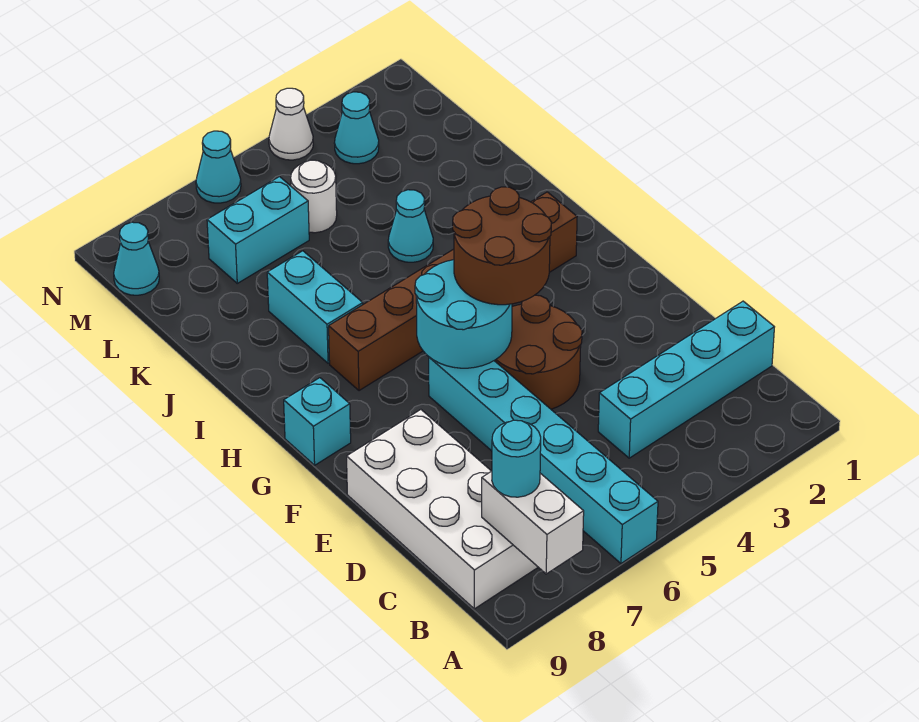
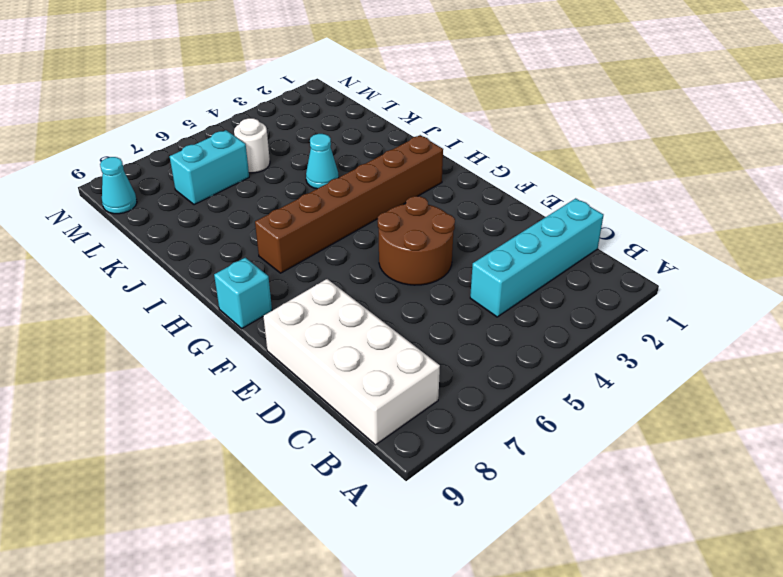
none -> cyan 1x6 brick [429,357,658,563]
none -> cyan 1x2 brick [267,251,363,363]
none -> cyan 1x1 cone [335,92,379,164]

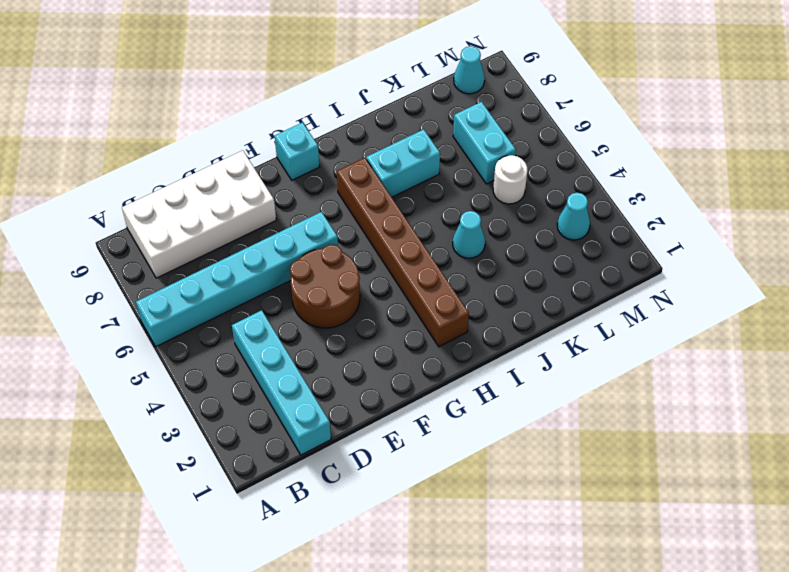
none -> white 1x1 cone [269,88,313,160]
none -> cyan 1x1 cone [196,131,241,203]
none -> white 1x2 brick [482,471,584,574]

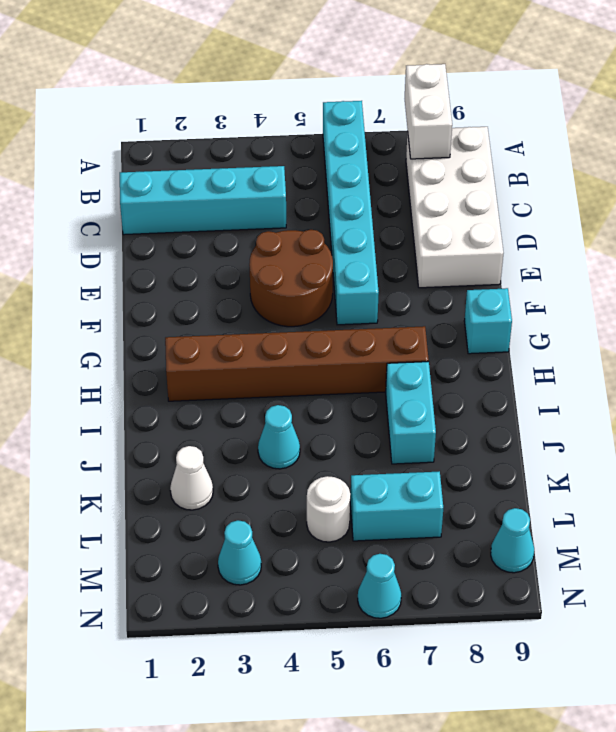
white 1x1 cone [170,446,213,510] -> white 1x1 cone moved to [269,88,313,160]
none -> cyan 2x2 round brick [415,260,512,368]
none -> cyan 1x1 round brick [492,420,541,497]
none -> brown 2x2 round brick [453,187,551,305]

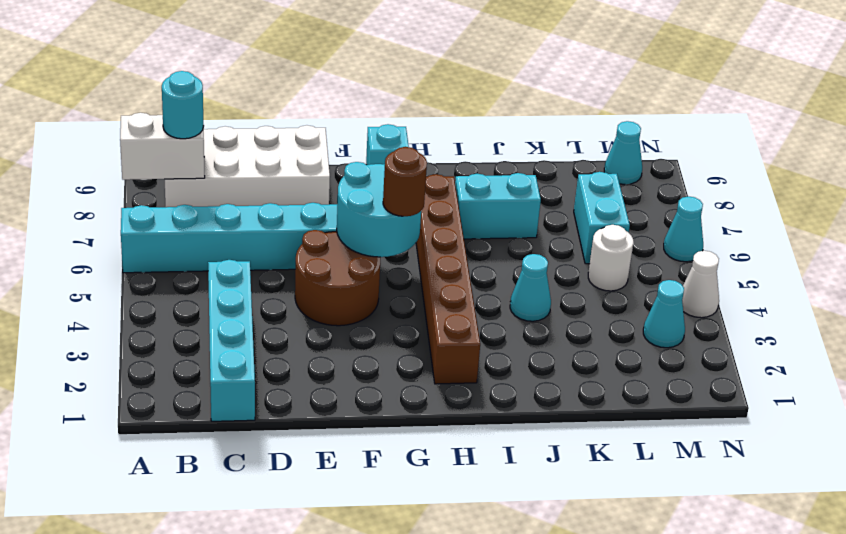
brown 1x1 round brick [383,147,427,216] -> brown 2x2 round brick [453,187,551,305]

